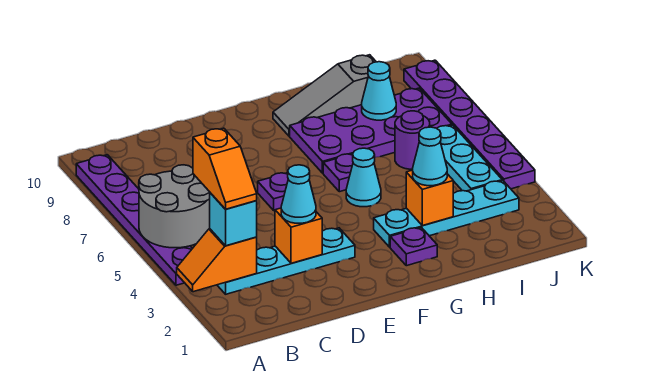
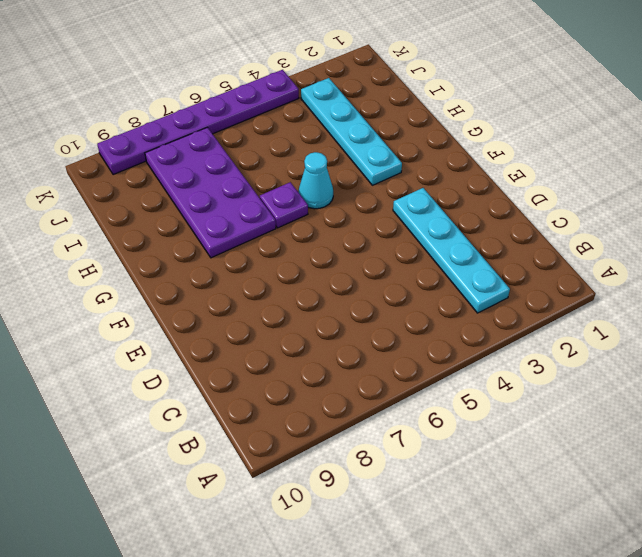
none -> purple 1x6 plate [76,155,193,285]
none -> purple 1x1 plate [258,173,288,210]
none -> purple 1x1 plate [390,227,437,266]

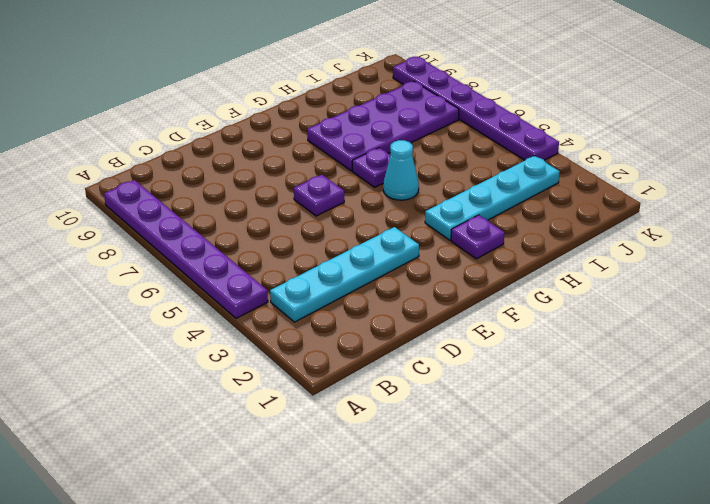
none -> grey 1x3 slope [273,55,376,136]
none -> purple 1x1 round brick [395,111,430,169]
none -> cyan 1x3 plate [437,125,502,191]

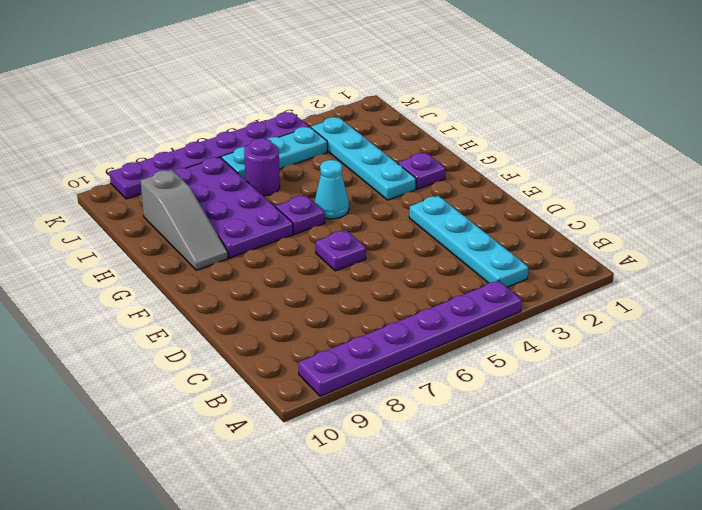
none -> orange 1x2 slope [177,229,257,292]
none -> grey 2x2 round brick [139,165,210,248]
none -> orange 1x1 brick [275,208,322,263]

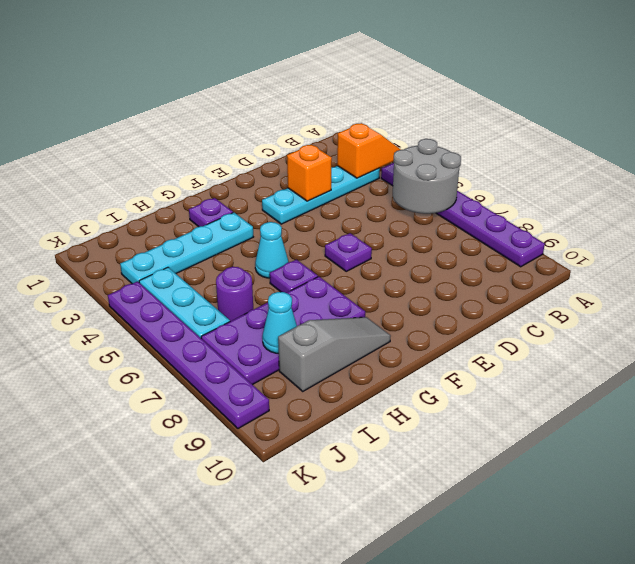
none -> orange 1x1 brick [406,170,453,226]
none -> cyan 1x1 brick [210,193,257,246]
none -> cyan 1x1 cone [281,165,316,223]

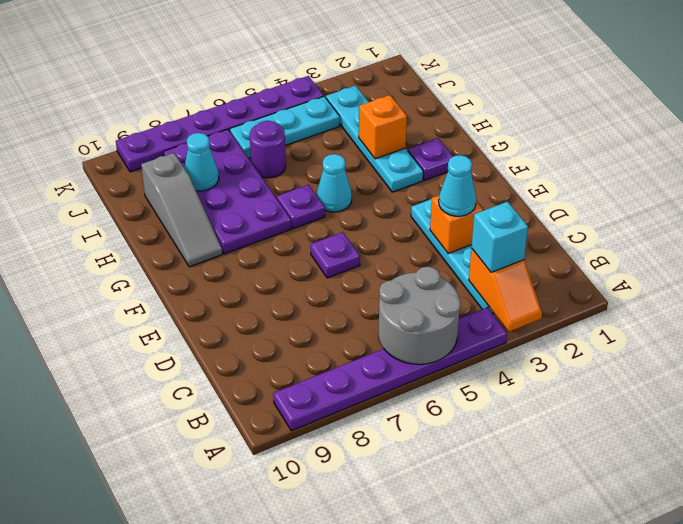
none -> cyan 1x1 cone [413,127,447,186]
none -> orange 1x2 slope [193,128,257,209]

